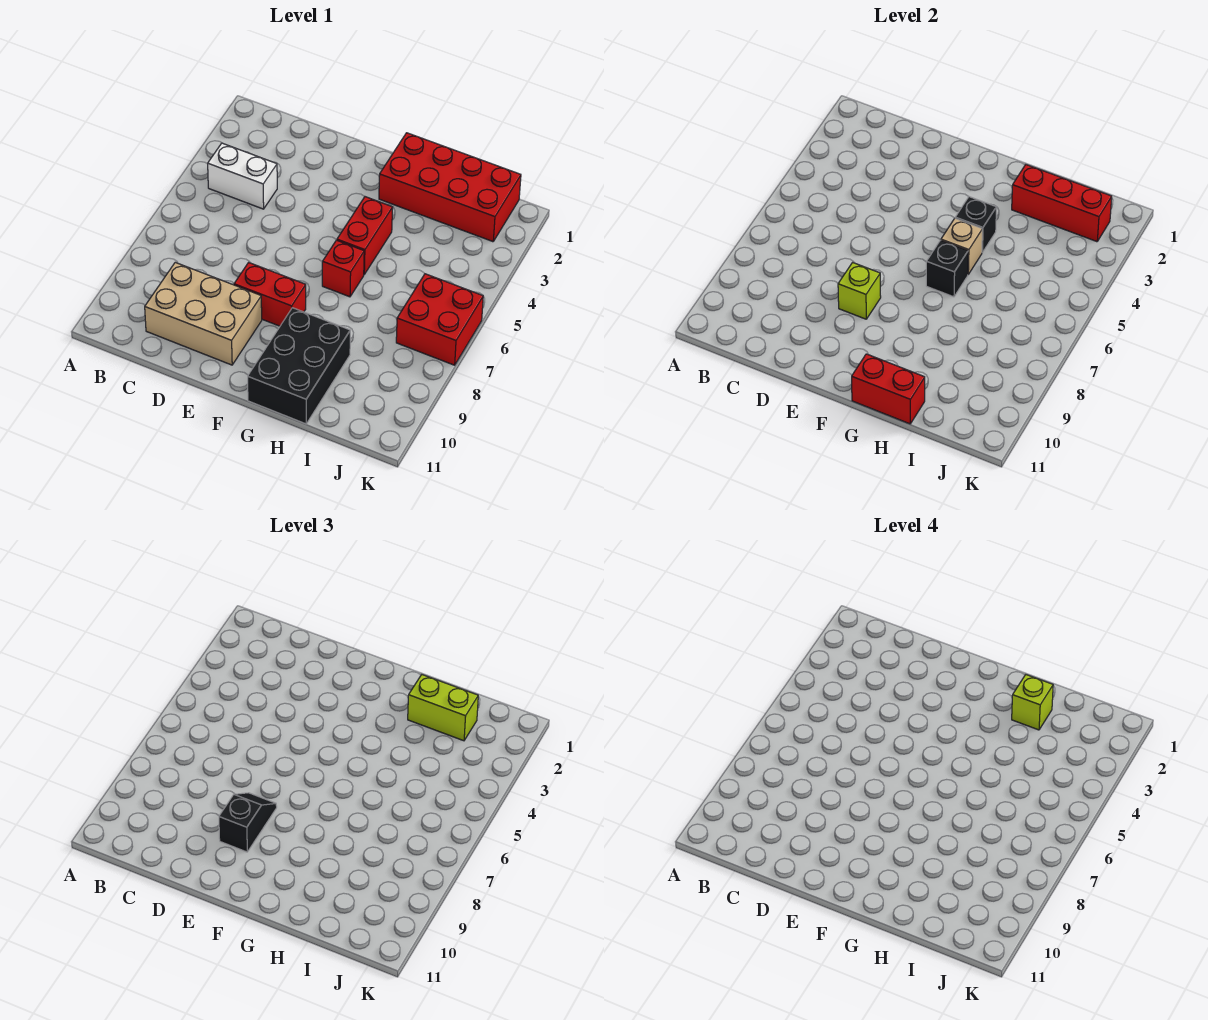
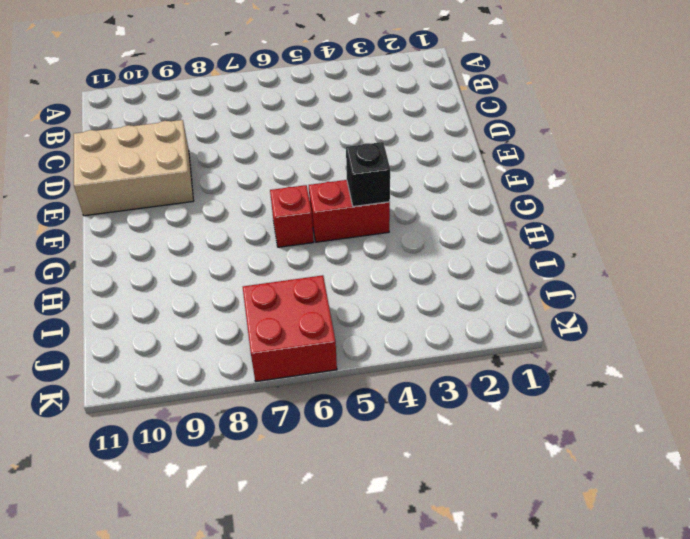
tan 2x3 brick [74,120,194,216] -> tan 2x3 brick turned to [145,262,262,365]
none -> white 1x2 brick [208,143,277,209]
none -> red 1x2 brick [234,262,306,326]
none -> red 2x4 brick [379,133,521,242]

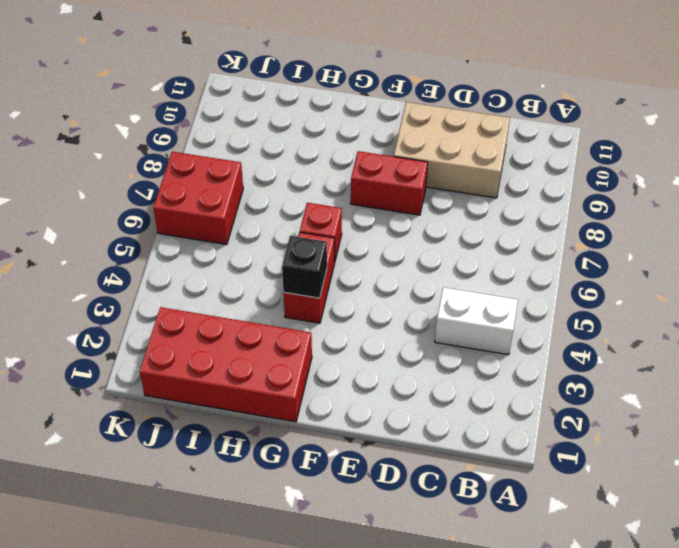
none -> black 2x3 brick [248,308,350,424]
none -> lime 1x1 brick [838,262,881,319]
none -> tan 1x1 brick [941,218,982,274]

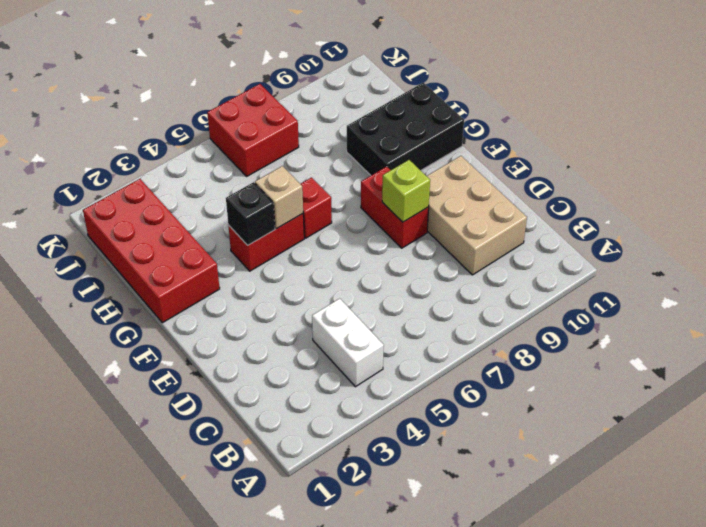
none -> black 1x1 brick [926,240,968,297]
none -> red 1x2 brick [852,354,925,424]
none -> red 1x3 brick [1012,165,1112,242]

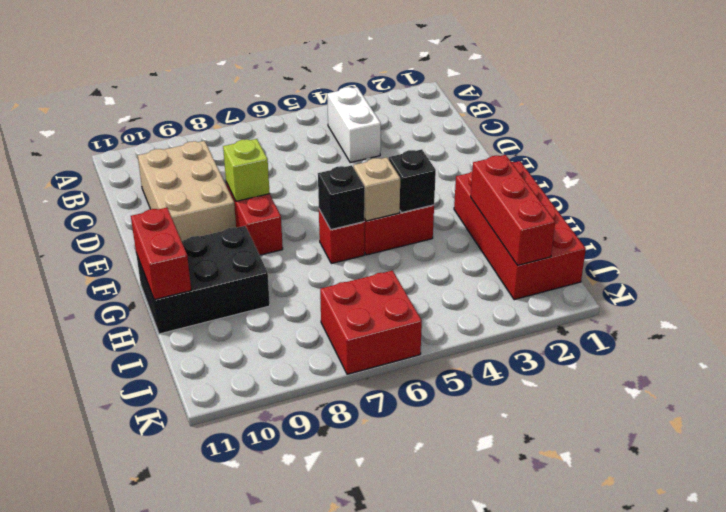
none -> black 1x2 slope [219,793,277,852]
none -> lime 1x2 brick [408,675,478,741]
none -> lime 1x1 brick [1012,675,1053,730]

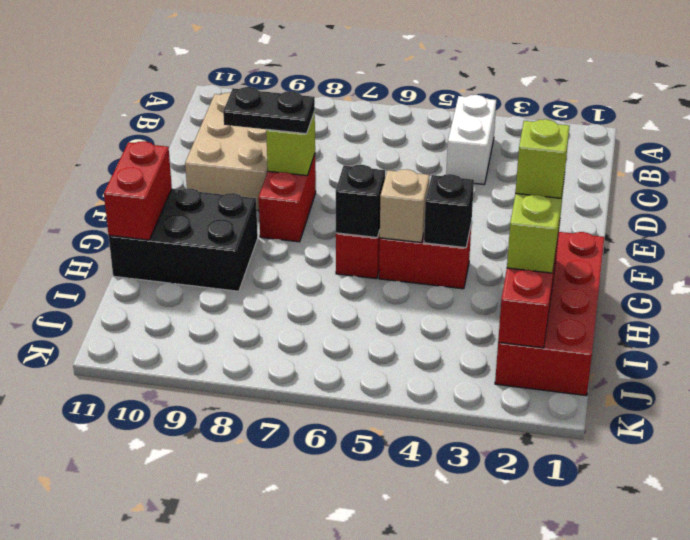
black 1x2 plate [223,87,315,134] -> black 1x2 slope [219,793,277,852]
none -> red 2x2 brick [396,274,483,365]

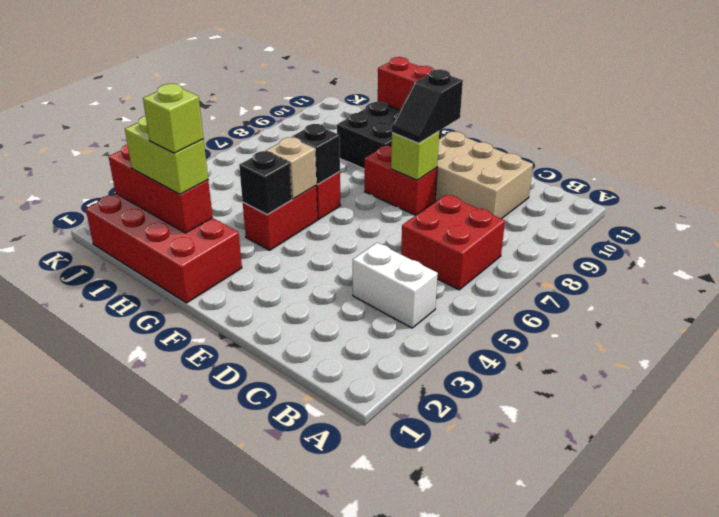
red 2x2 brick [401,195,505,290] -> red 2x2 brick moved to [396,274,483,365]

